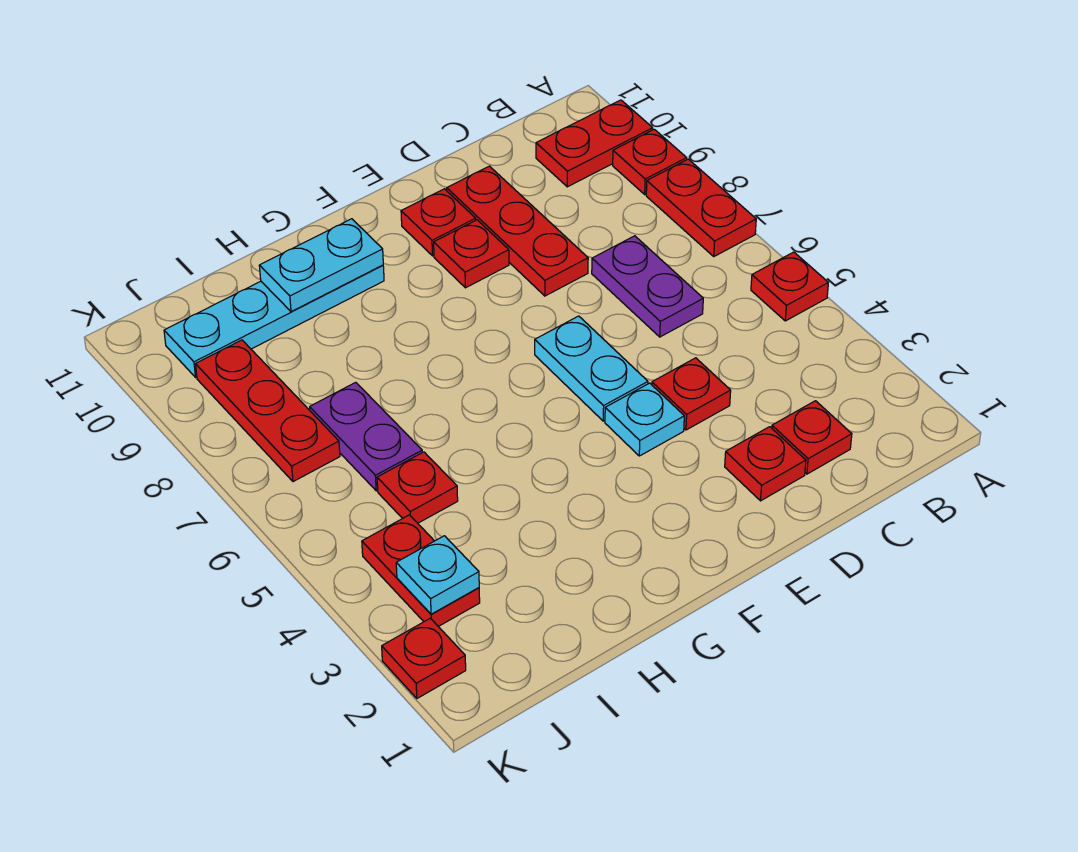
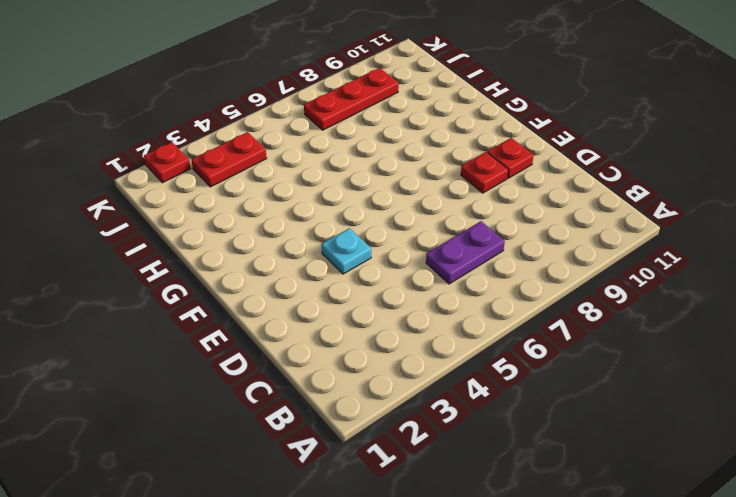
none -> red 1x1 plate [751,252,828,321]
none -> red 1x2 plate [646,159,756,256]
none -> red 1x1 plate [613,129,687,194]

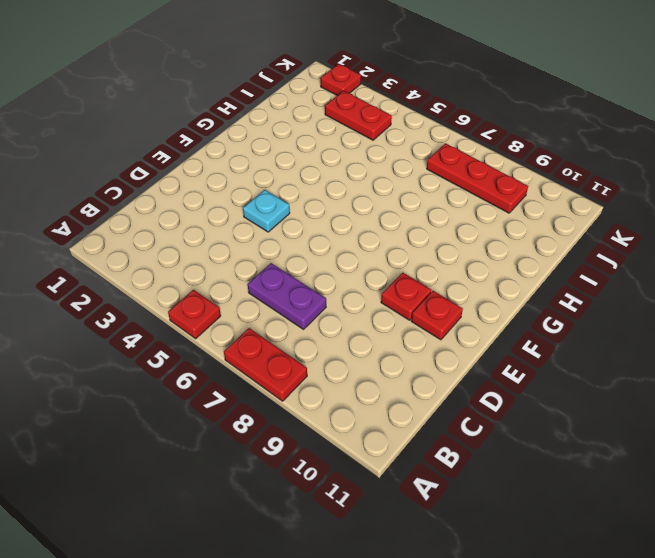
none -> red 1x1 plate [613,129,687,194]
none -> red 1x2 plate [536,100,653,187]
none -> red 1x1 plate [772,401,852,474]

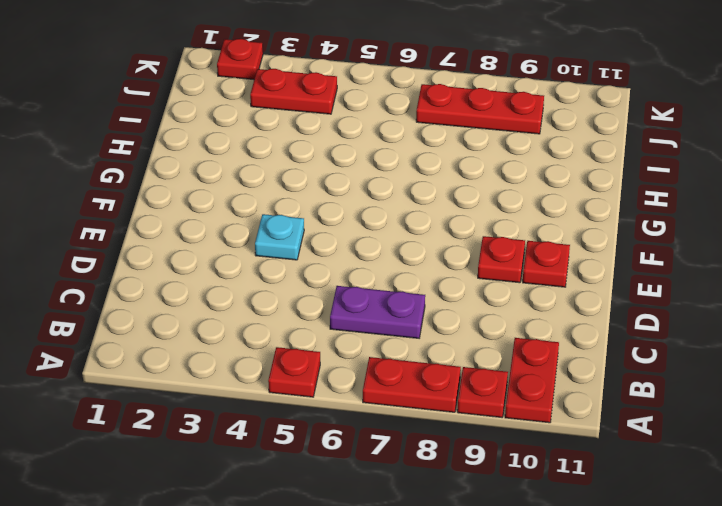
none -> red 1x1 plate [772,401,852,474]
none -> red 1x1 plate [725,427,806,501]
none -> red 1x1 plate [652,358,731,430]

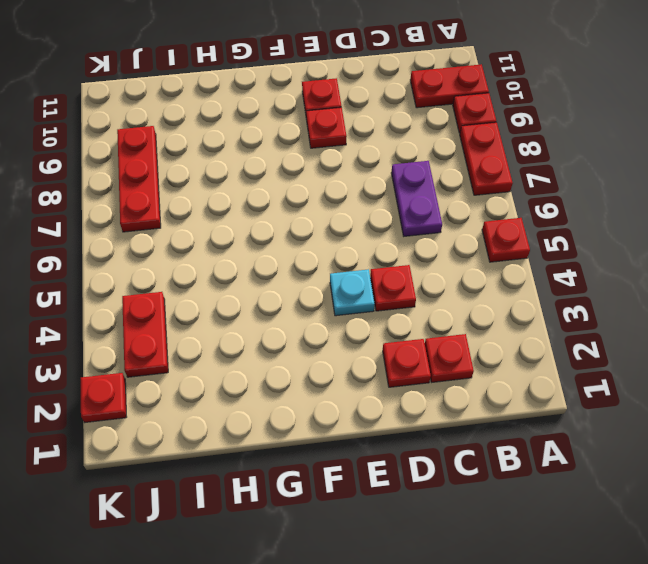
none -> red 1x3 plate [447,166,588,296]
none -> cyan 1x2 plate [535,316,648,421]
none -> cyan 1x4 plate [164,265,384,377]

